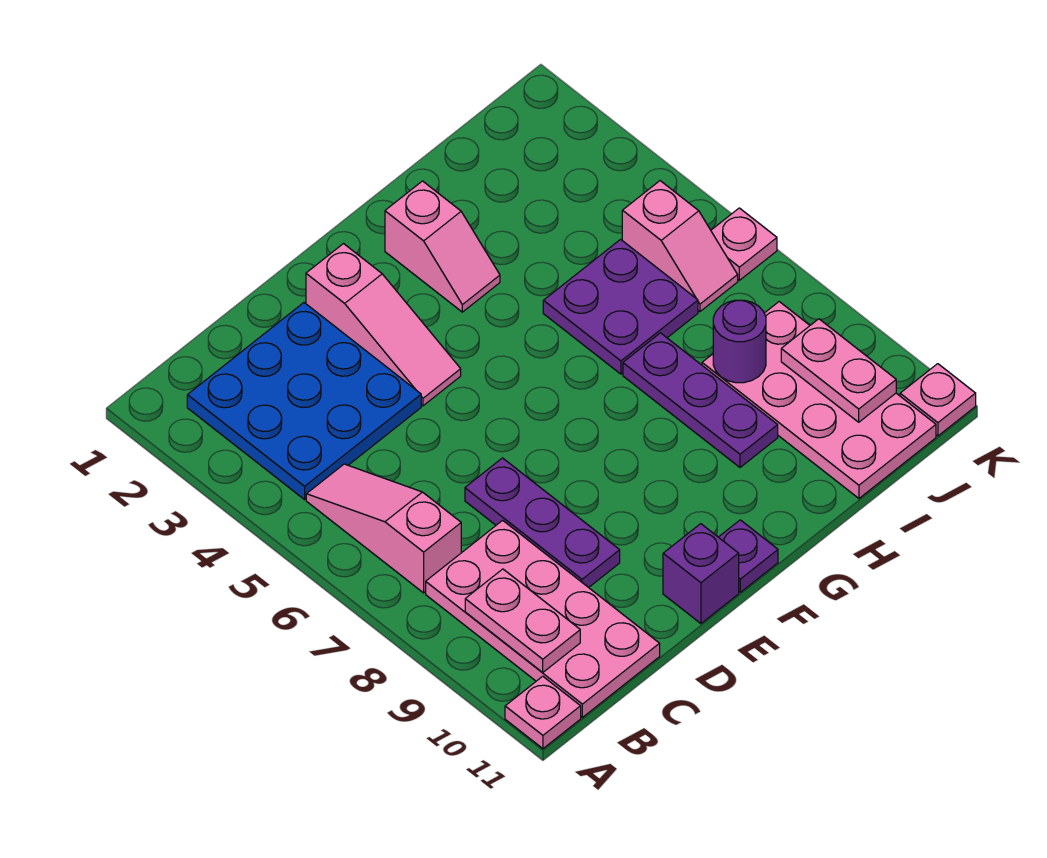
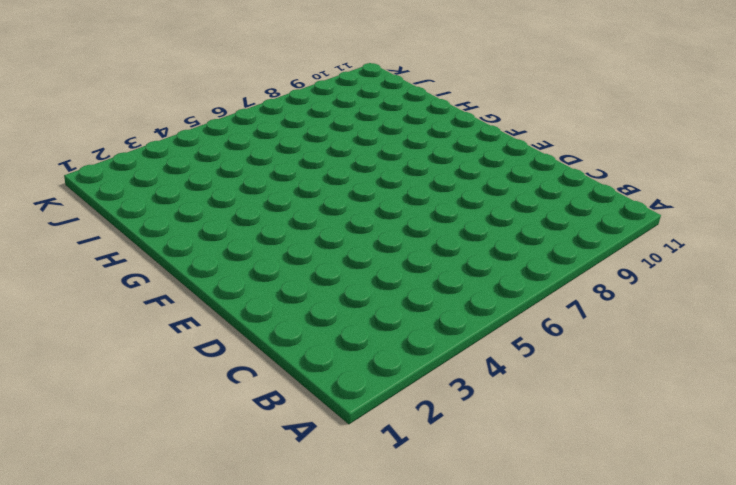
none -> pink 1x1 plate [505,676,581,749]
none -> blue 3x3 plate [187,303,421,500]
none -> pink 1x3 slope [306,464,461,593]

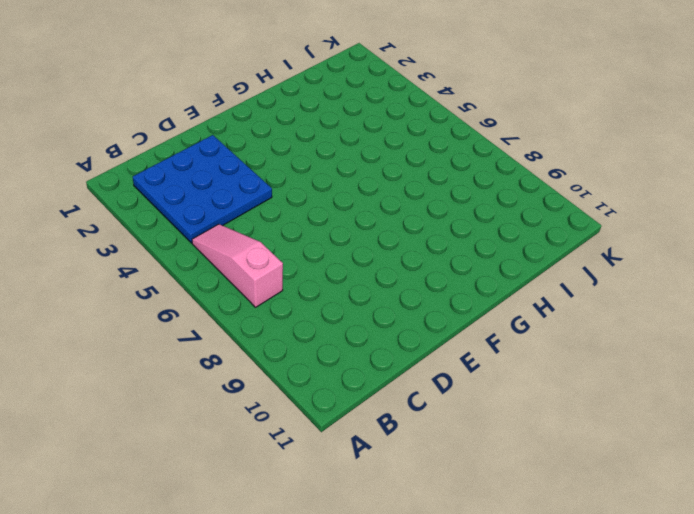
none -> pink 1x1 plate [505,676,581,749]
none -> pink 2x4 plate [426,520,660,717]
none -> purple 1x3 plate [465,458,620,588]

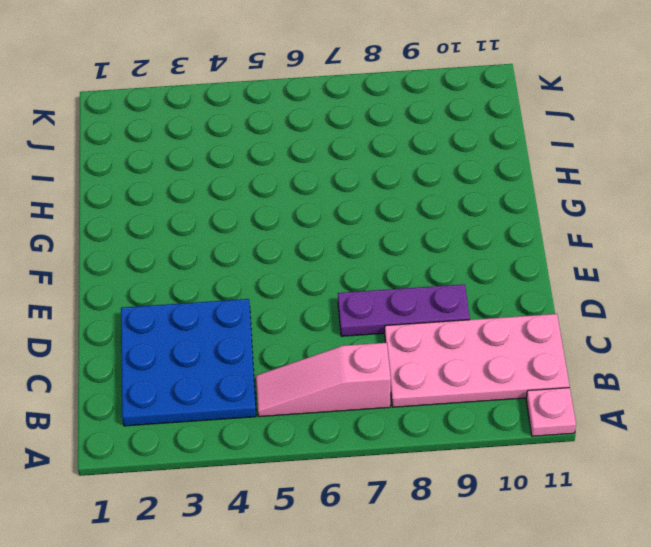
none -> pink 1x3 slope [306,244,461,406]
none -> purple 1x1 brick [663,524,739,624]
none -> purple 1x1 plate [719,520,778,592]

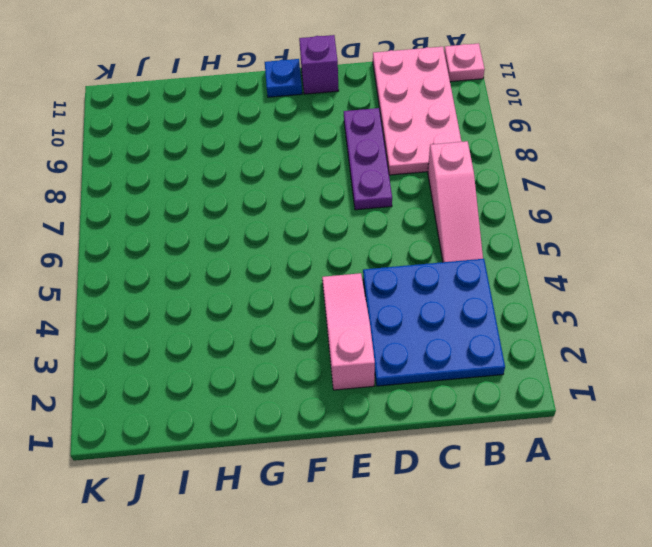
blue 1x1 plate [265,59,302,97] -> purple 1x1 plate [719,520,778,592]
none -> pink 1x2 slope [385,181,500,312]
none -> purple 2x2 plate [543,239,698,374]
none -> purple 1x3 plate [623,333,778,467]

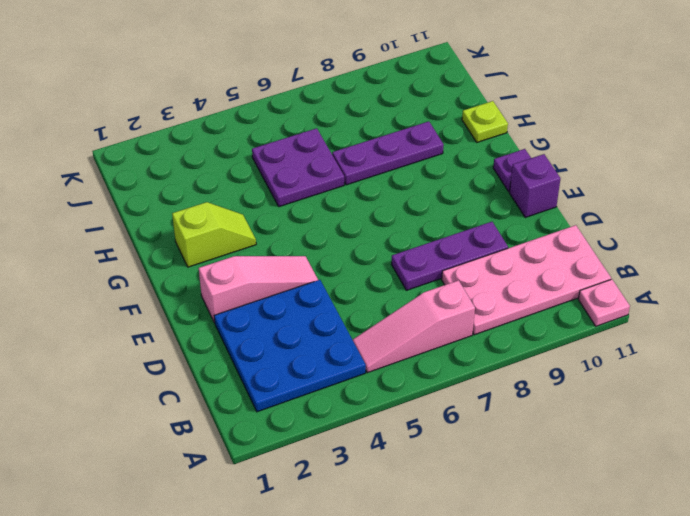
lime 1x2 slope [172,202,256,267] -> pink 1x2 slope [385,181,500,312]
lime 1x1 plate [462,101,508,142] -> none
none -> pink 2x4 plate [702,302,936,498]
none -> pink 1x2 slope [622,181,738,312]
none -> pink 1x1 plate [711,208,777,280]

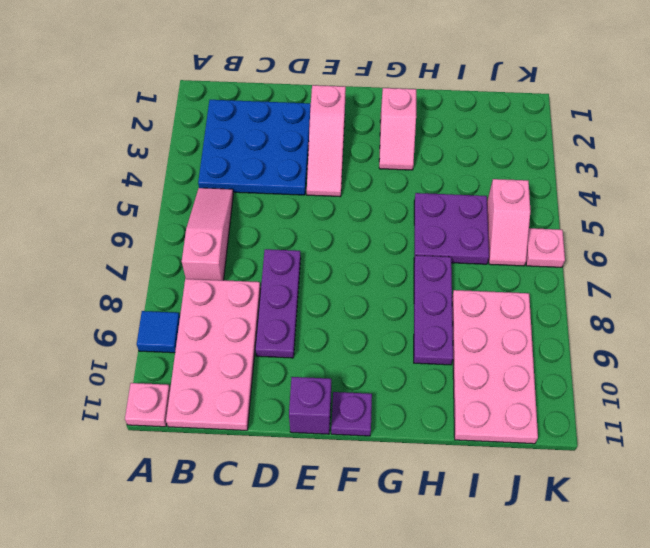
blue 1x1 tile [137,311,180,353] -> none
none -> pink 1x1 plate [900,364,976,436]
none -> pink 1x2 plate [465,569,580,673]
none -> purple 1x1 round brick [713,300,766,383]

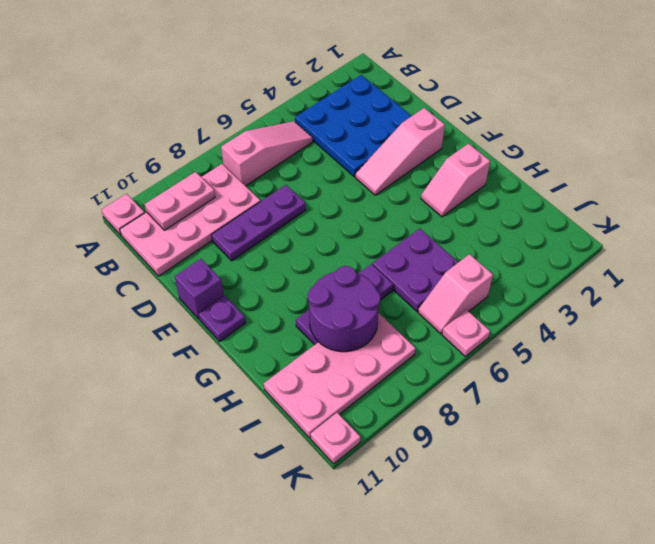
purple 2x2 round brick [308,266,380,352] -> purple 1x1 round brick [713,300,766,383]
none -> pink 1x2 plate [781,319,896,422]

